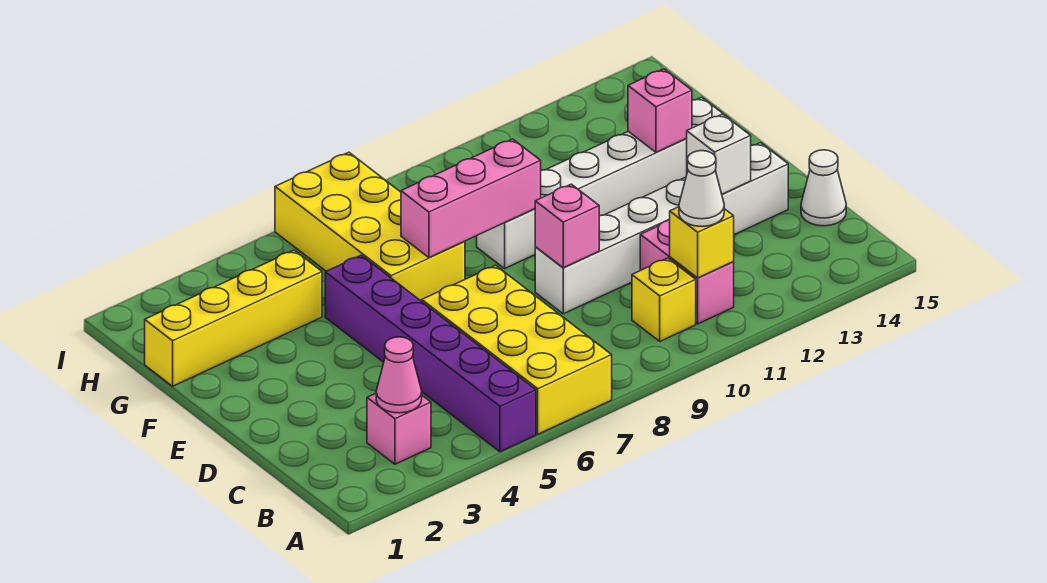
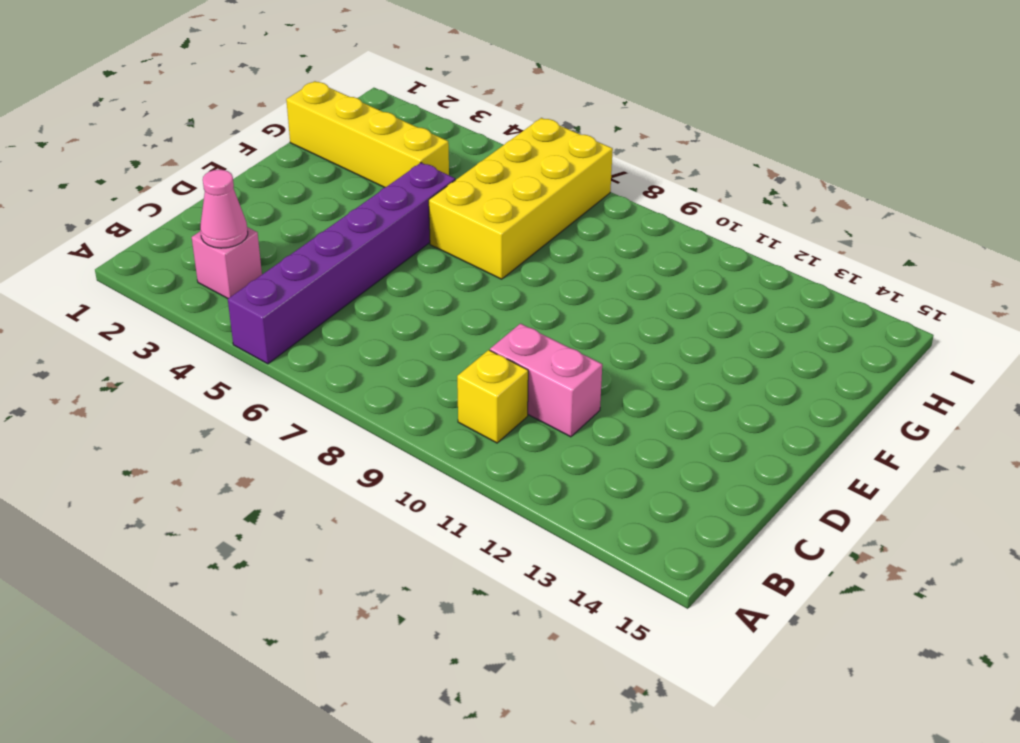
pink 1x2 brick [490,324,602,437] -> pink 1x2 brick turned to [640,220,734,324]
none -> yellow 2x4 brick [422,265,612,434]
none -> white 1x1 cone [801,150,846,226]
none -> white 1x6 brick [535,143,788,314]

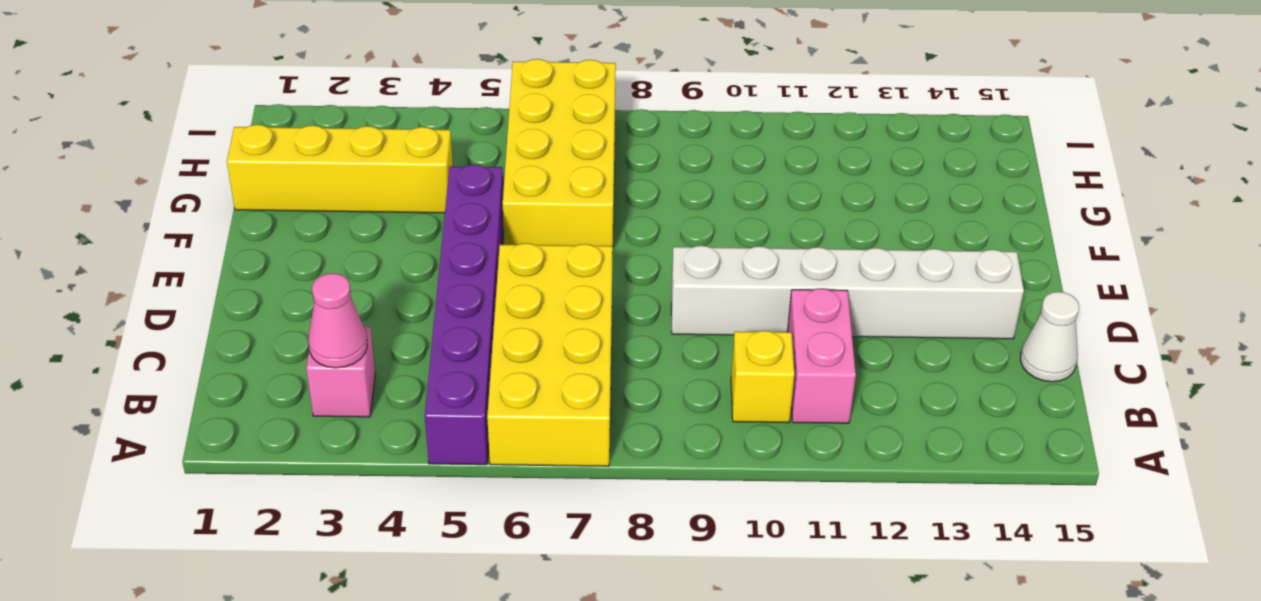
none -> white 1x6 brick [477,97,729,268]
none -> yellow 1x1 brick [670,207,734,278]
none -> pink 1x1 brick [535,184,599,268]

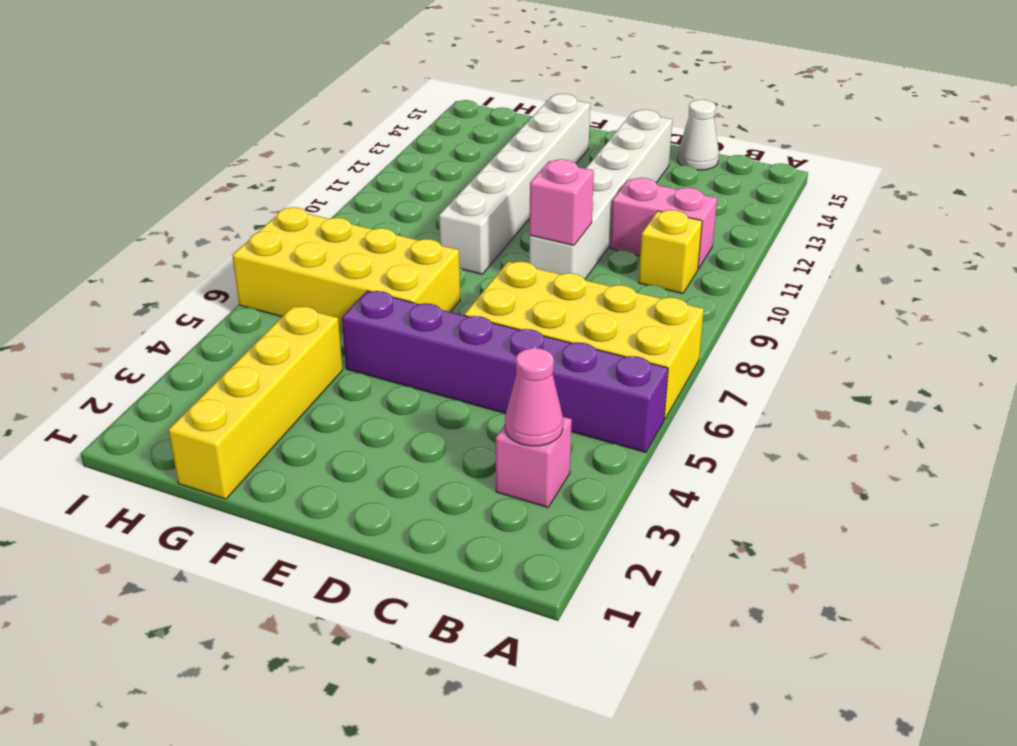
none -> yellow 1x1 brick [670,207,734,278]
none -> white 1x1 brick [686,114,751,194]
none -> pink 1x3 brick [401,139,541,258]

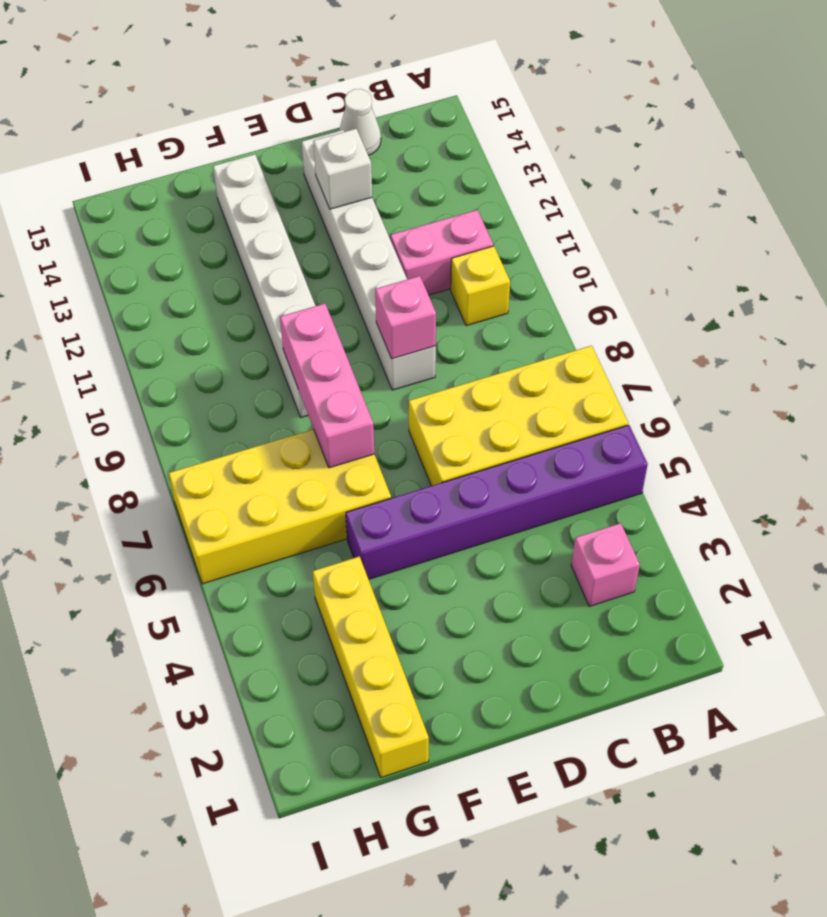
none -> pink 1x1 cone [376,337,422,413]
none -> yellow 1x1 brick [670,207,734,278]
none -> pink 1x1 brick [628,69,692,152]

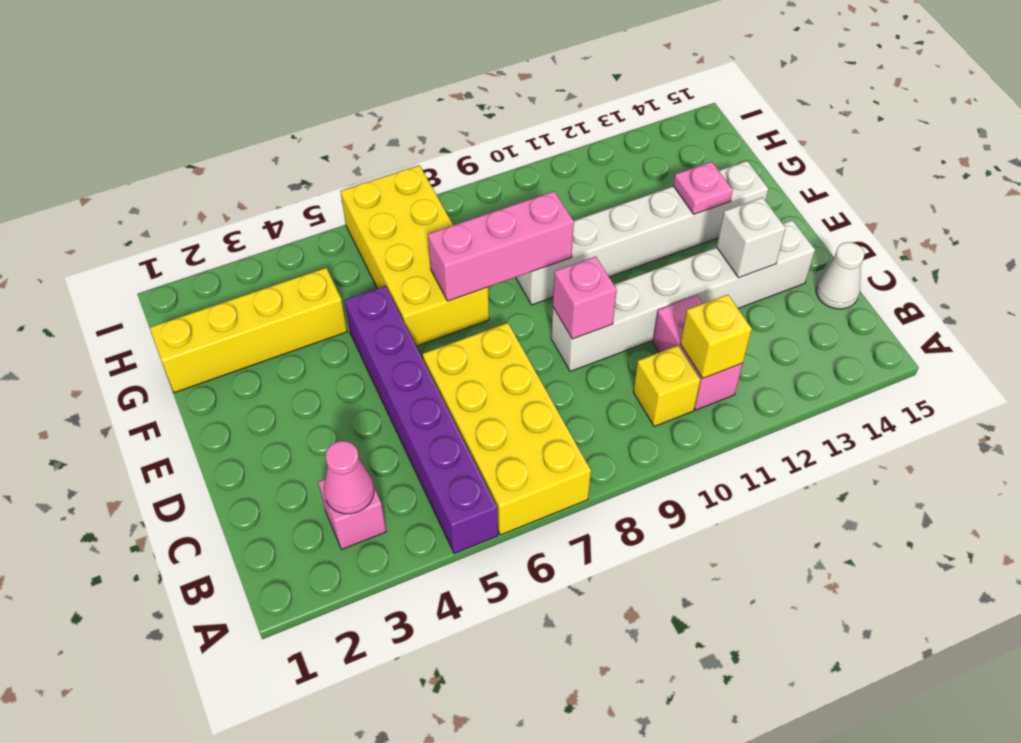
pink 1x1 plate [673,162,733,214] -> pink 1x1 brick [628,69,692,152]
none -> white 1x1 cone [679,151,724,227]

